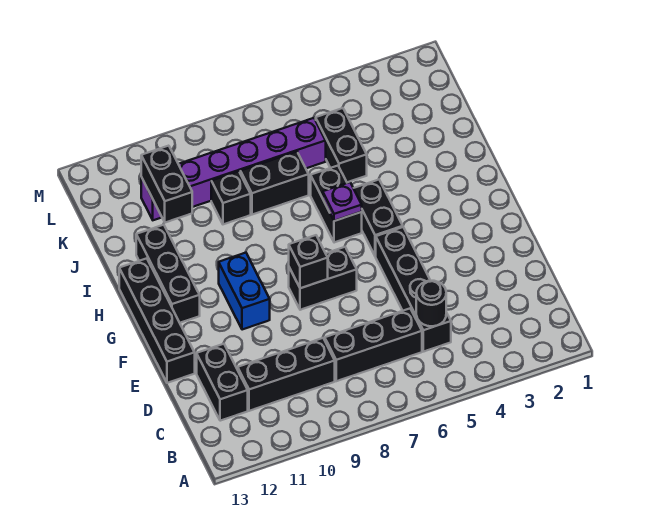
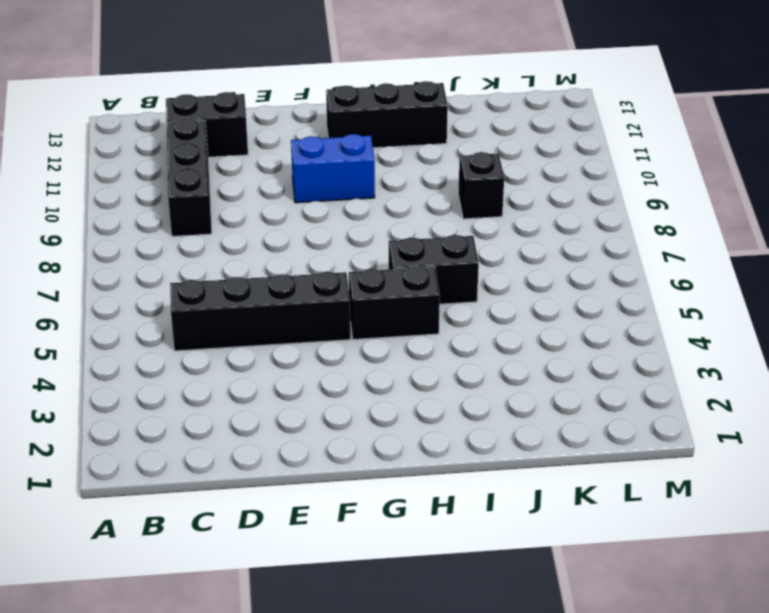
none -> black 1x3 brick [325,309,422,381]
none -> black 1x4 brick [119,258,195,383]
none -> black 1x2 brick [289,247,357,310]

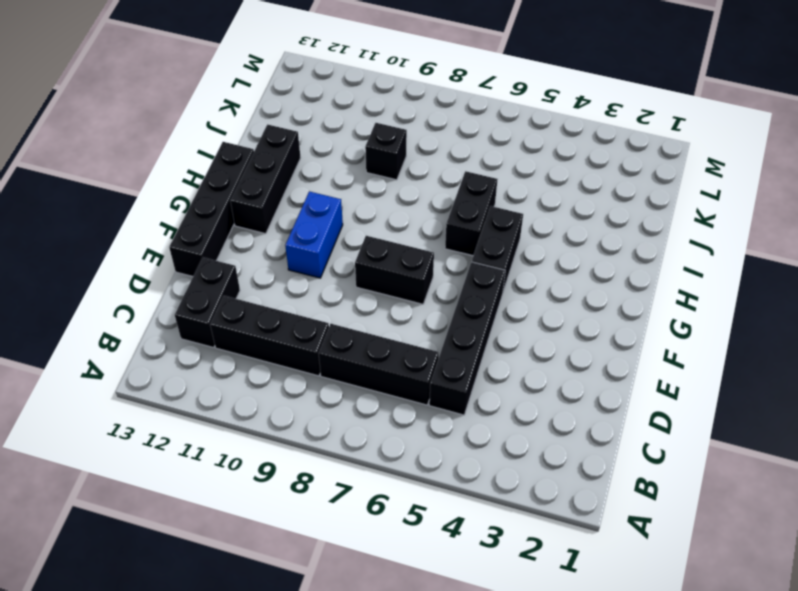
none -> black 1x2 brick [316,108,367,182]
none -> black 1x2 brick [240,152,309,215]
none -> purple 1x6 brick [141,118,326,220]

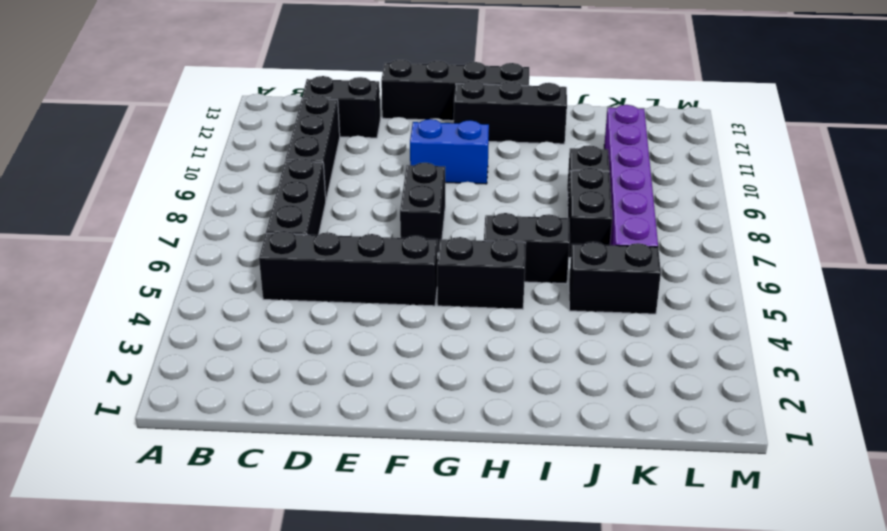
none -> black 1x1 round brick [416,281,446,326]
none -> black 1x1 brick [289,235,328,288]
none -> purple 1x1 plate [323,182,362,221]

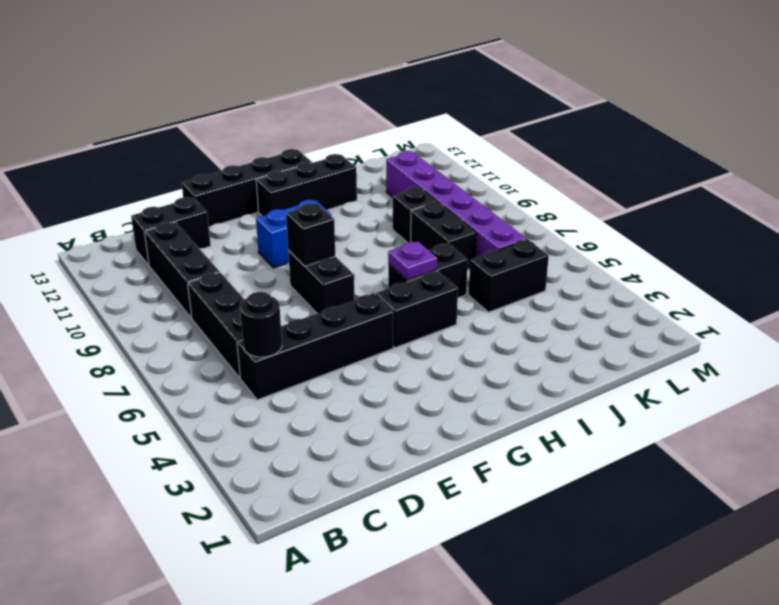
none -> black 1x2 brick [141,146,192,223]

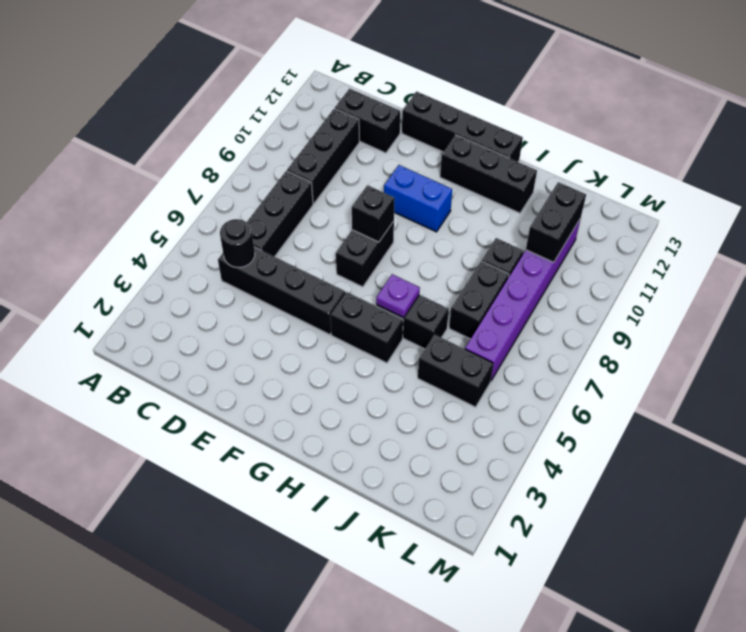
black 1x2 brick [526,182,586,262] -> black 1x2 brick turned to [141,146,192,223]

